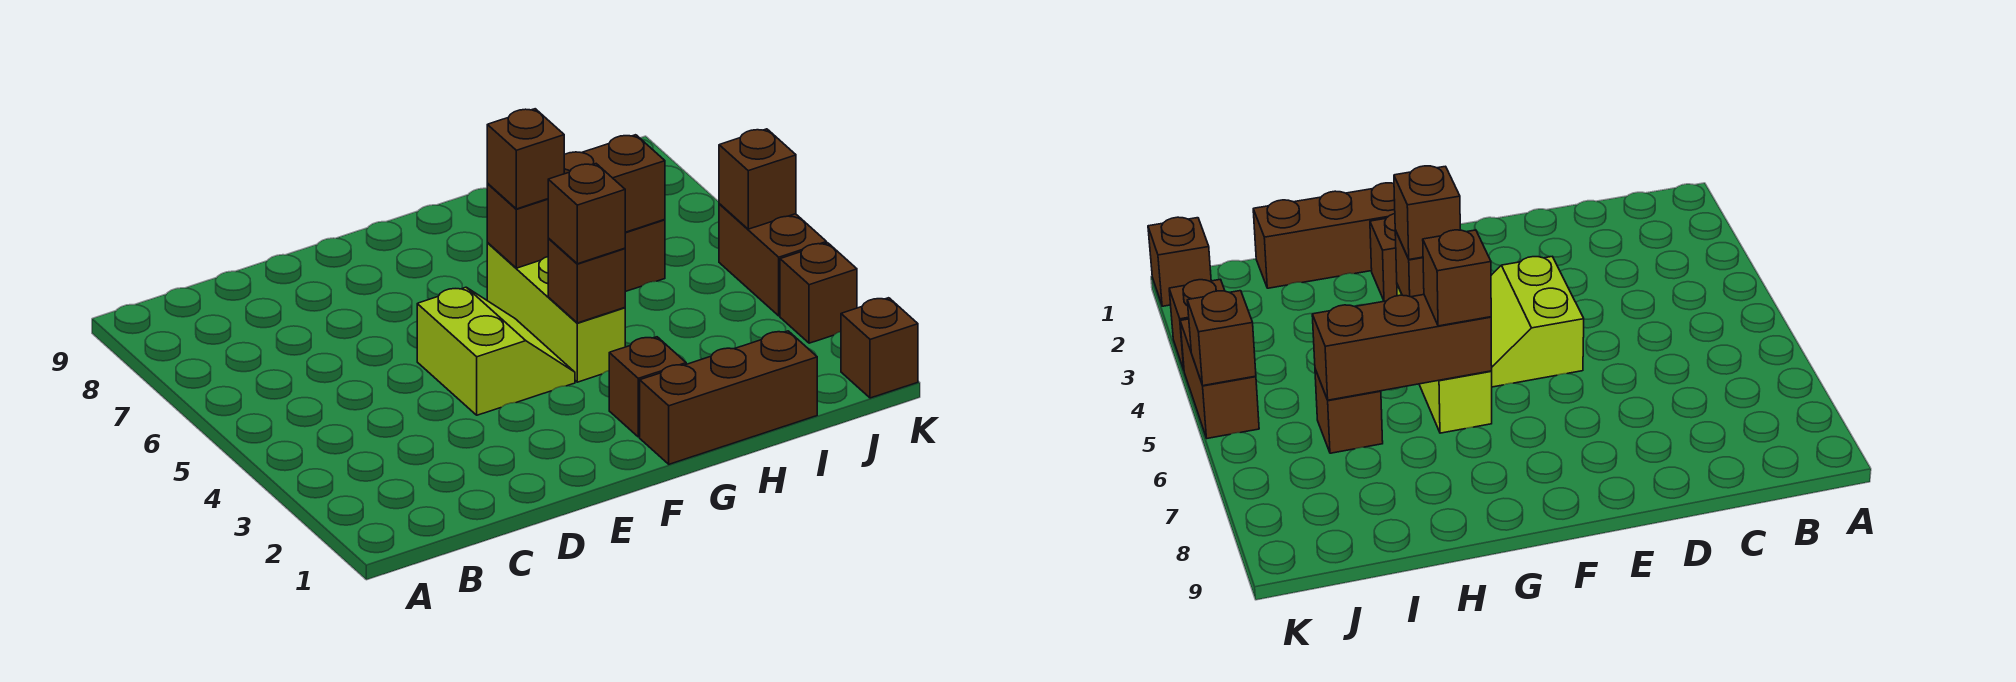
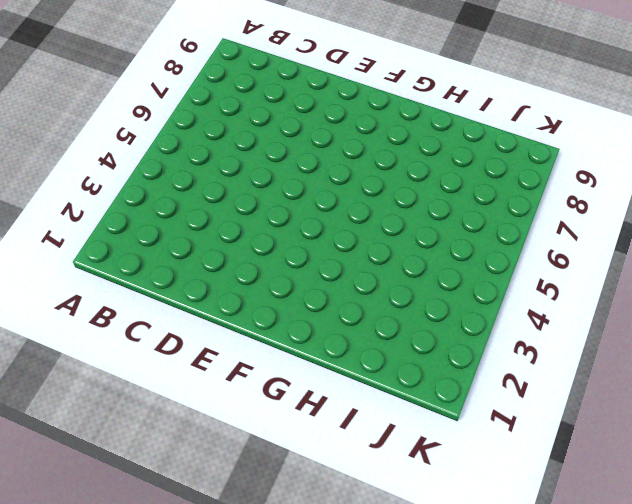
none -> lime 2x2 slope [417,287,575,415]
none -> brown 1x3 brick [640,331,817,464]
none -> brown 1x1 brick [609,337,686,437]

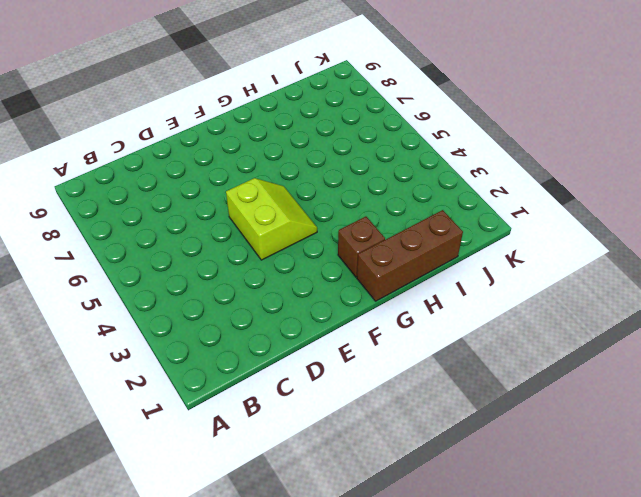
none -> lime 1x3 brick [487,243,625,382]
none -> brown 1x1 brick [625,220,665,292]
none -> brown 1x1 brick [841,298,918,398]

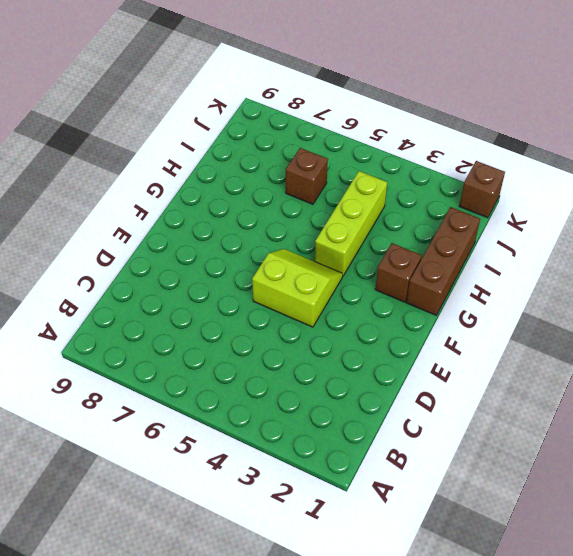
lime 1x3 brick [315,171,387,276] -> lime 1x3 brick turned to [487,243,625,382]
none -> brown 1x1 brick [780,243,857,343]
none -> brown 1x2 brick [719,204,827,316]
none -> brown 1x1 brick [548,239,625,323]

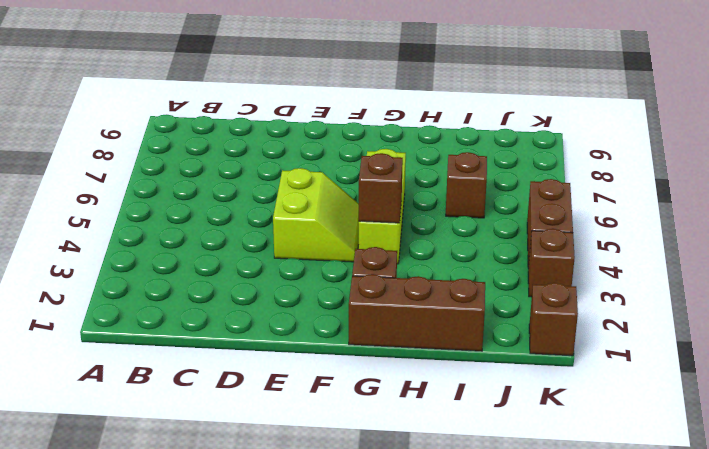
none -> brown 1x3 brick [487,135,665,268]
none -> brown 1x1 brick [719,129,796,229]
none -> brown 1x1 brick [548,164,625,264]

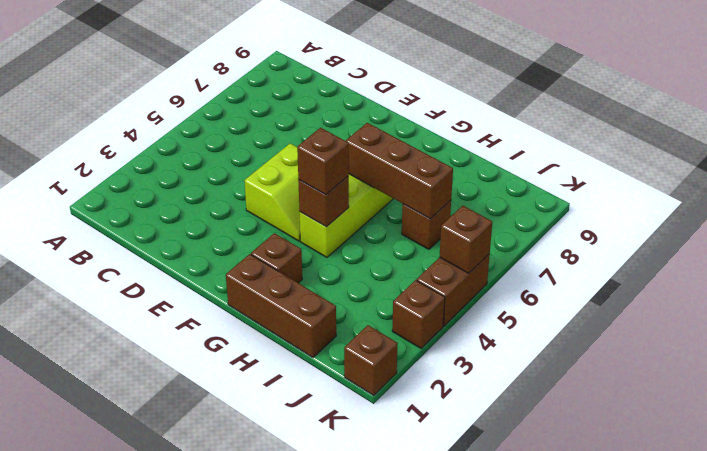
none -> brown 1x1 brick [487,109,564,209]

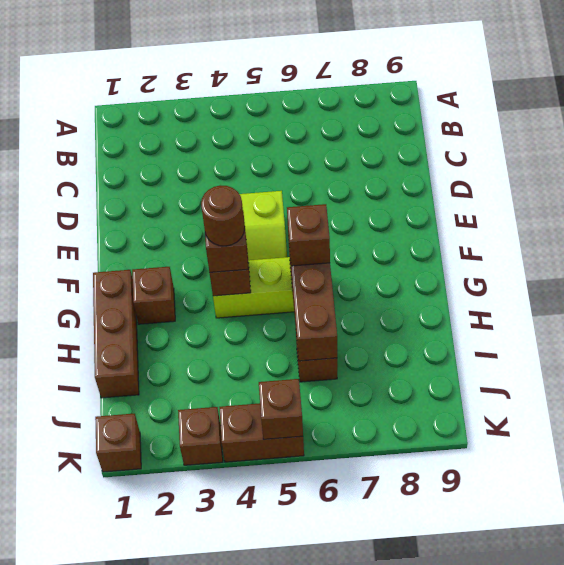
brown 1x1 round brick [201,186,245,246] -> none

